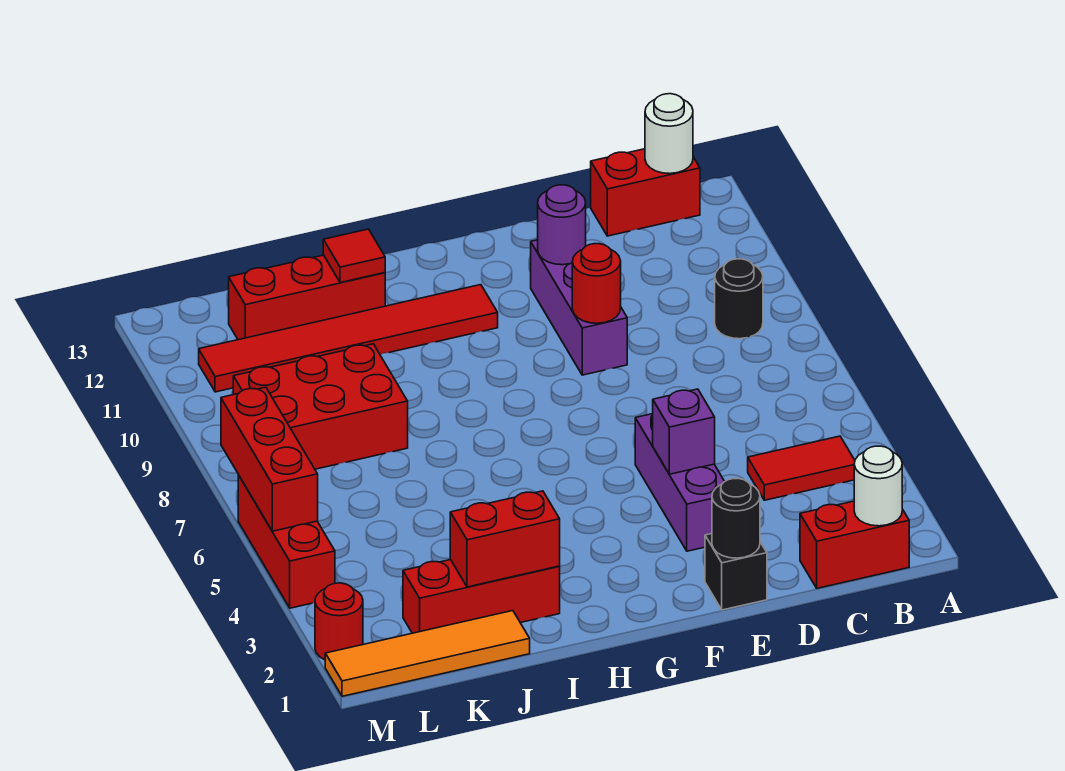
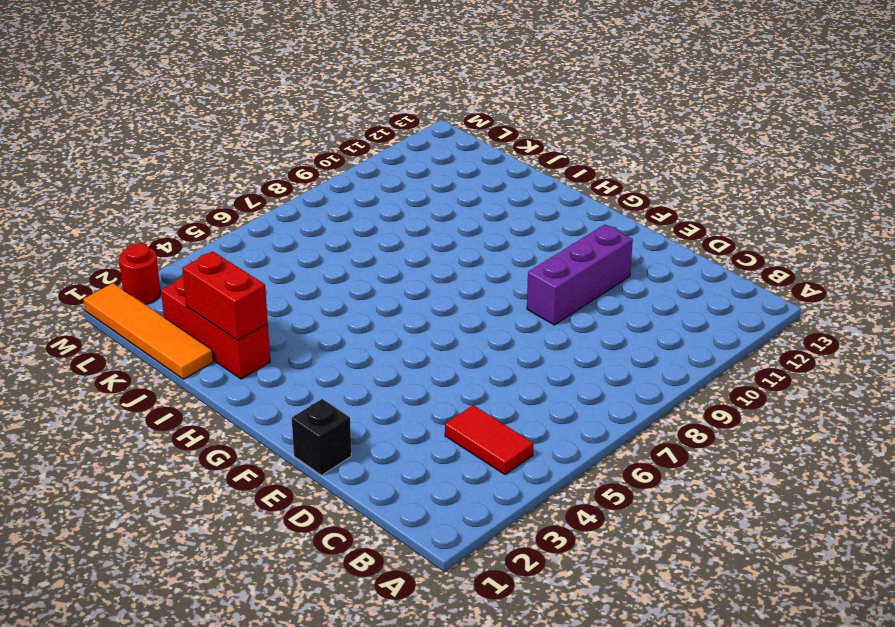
none -> red 1x2 brick [800,501,909,588]
none -> black 1x1 round brick [715,259,763,339]
none -> red 1x2 brick [591,149,700,236]

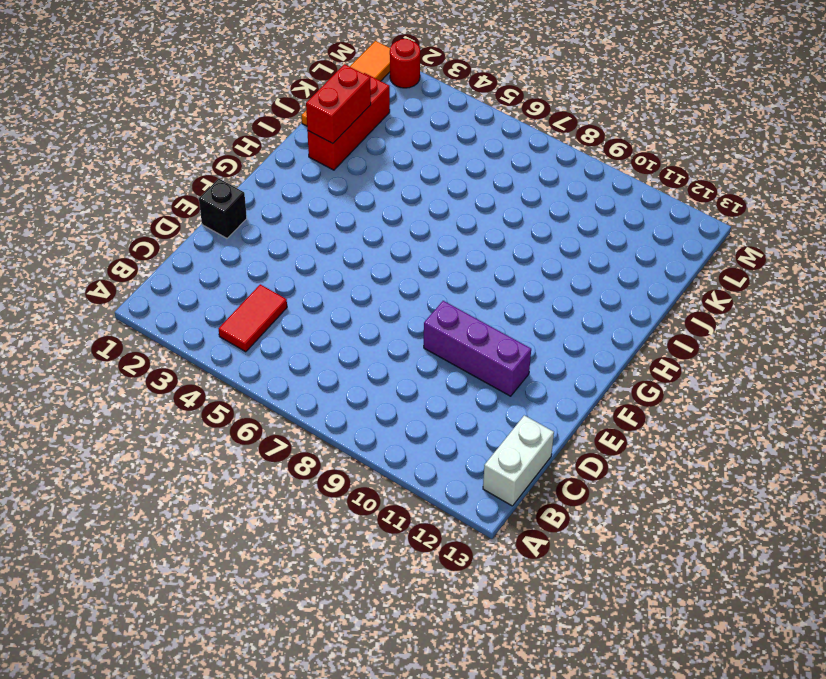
white 1x2 brick [483,415,554,506] -> red 1x2 brick [591,149,700,236]
none -> red 1x2 brick [800,501,909,588]
none -> black 1x1 round brick [715,259,763,339]
none -> purple 1x3 brick [635,414,725,551]

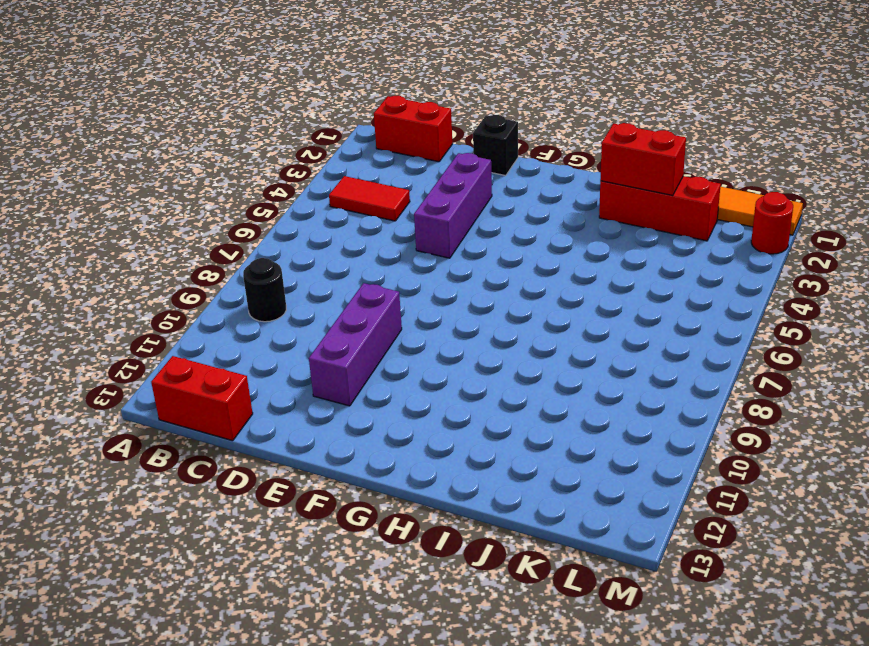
none -> red 1x6 tile [199,285,498,392]
none -> red 1x3 brick [229,255,385,340]
none -> red 2x3 brick [233,344,408,469]

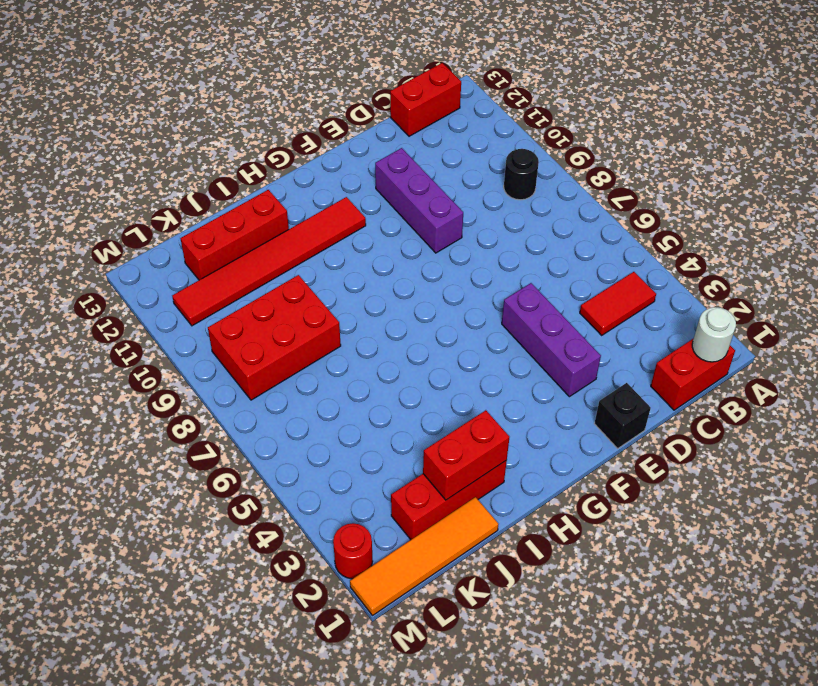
none -> red 1x3 brick [238,475,335,608]
none -> white 1x1 round brick [645,94,693,174]
none -> black 1x1 round brick [712,479,760,558]

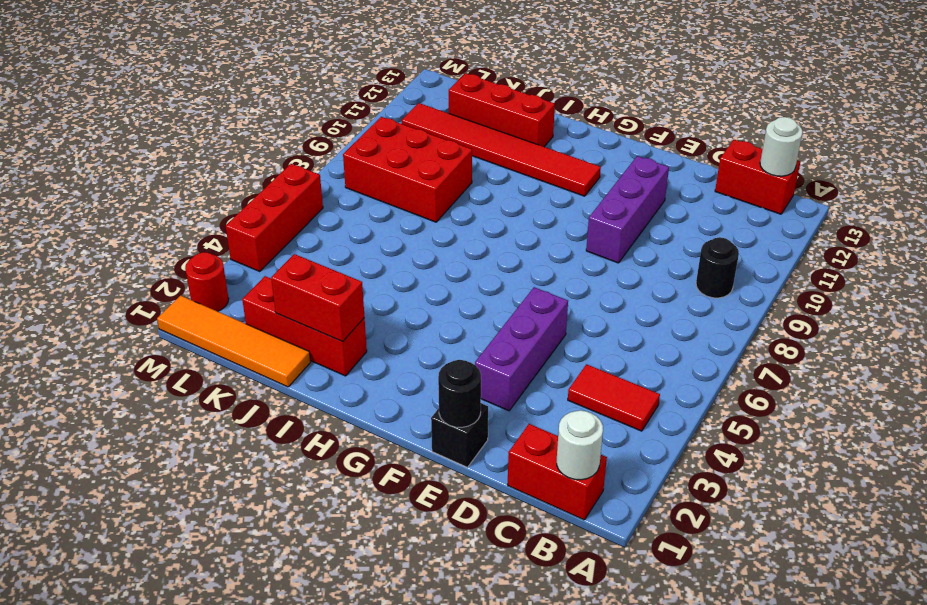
none -> purple 1x1 brick [653,389,715,474]
none -> red 1x1 round brick [572,244,621,323]
none -> purple 1x1 round brick [538,185,586,265]

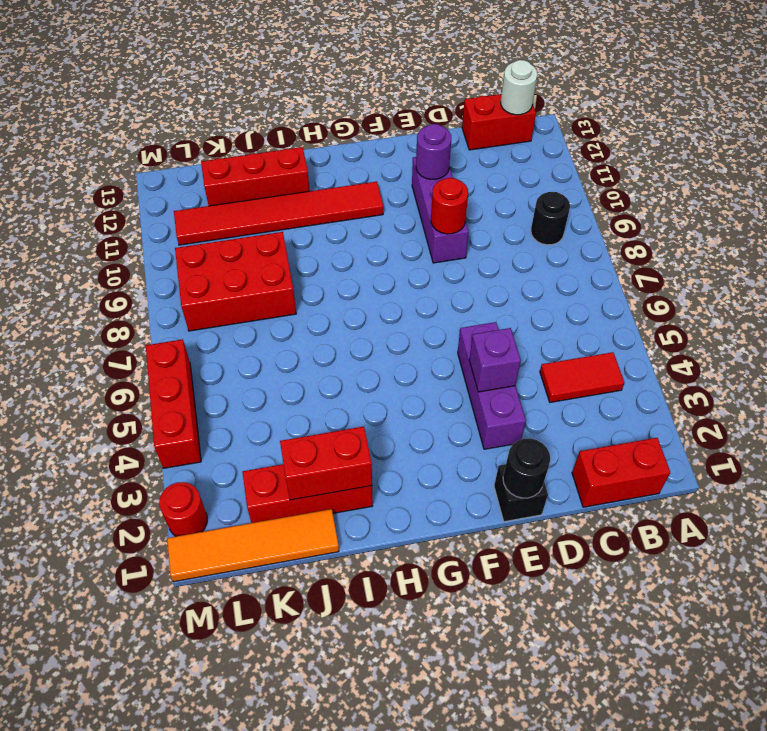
none -> white 1x1 round brick [854,446,902,526]
none -> red 1x1 tile [323,229,385,283]
none -> red 1x3 brick [221,387,318,531]

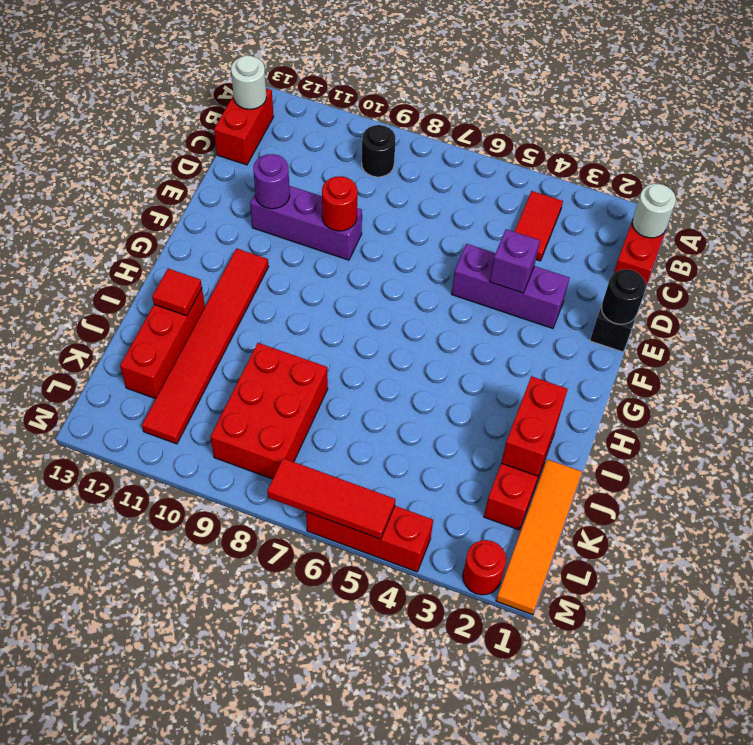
red 1x3 tile [267,458,395,539] -> red 1x3 brick [221,387,318,531]

